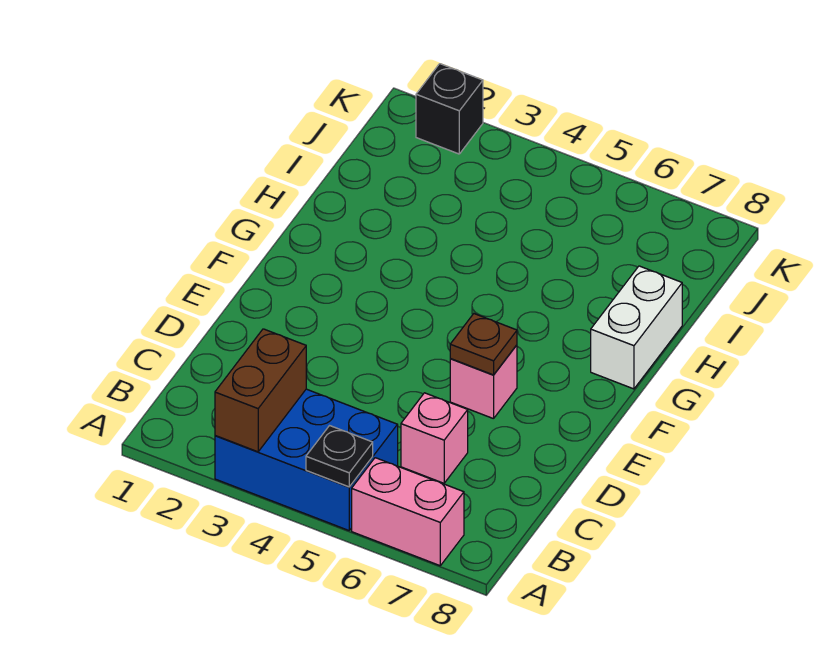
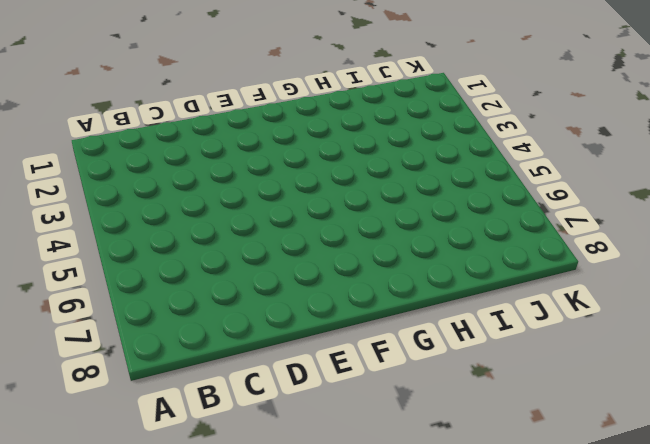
none -> blue 2x3 brick [215,389,398,530]
none -> pink 1x2 brick [352,458,464,566]

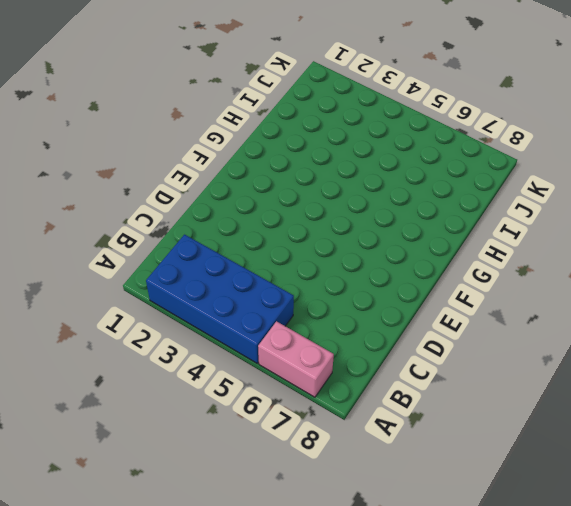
blue 2x4 brick [146,235,294,364] -> blue 2x3 brick [215,389,398,530]
none -> pink 1x1 brick [401,393,468,483]
none -> pink 1x1 brick [450,345,517,419]

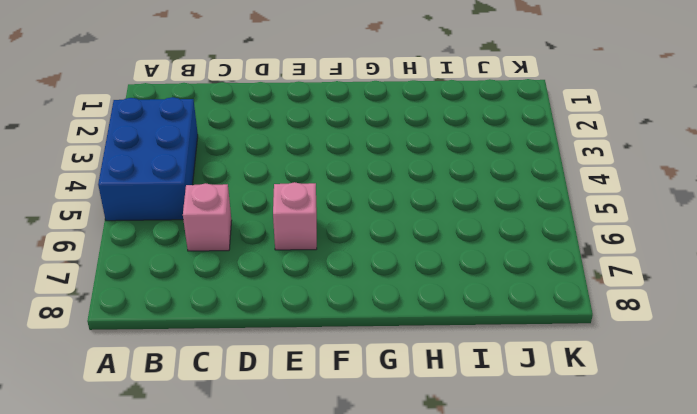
none -> pink 1x2 brick [352,458,464,566]
none -> white 1x2 brick [591,266,682,389]

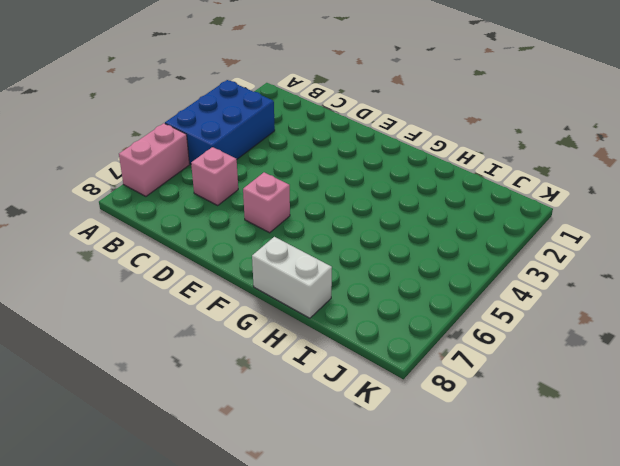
none -> black 1x1 brick [416,64,483,154]
none -> brown 1x2 brick [215,329,306,452]

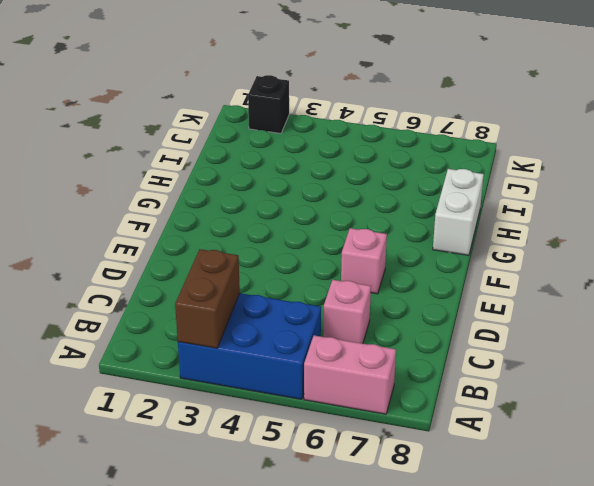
none -> black 1x1 plate [306,426,373,487]
none -> brown 1x1 plate [450,314,517,375]

